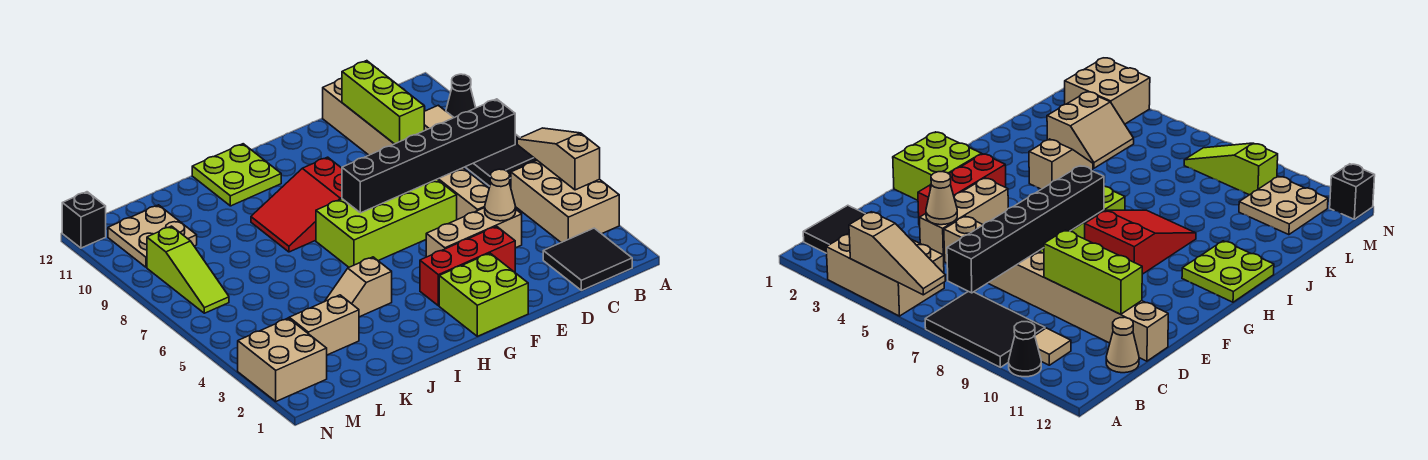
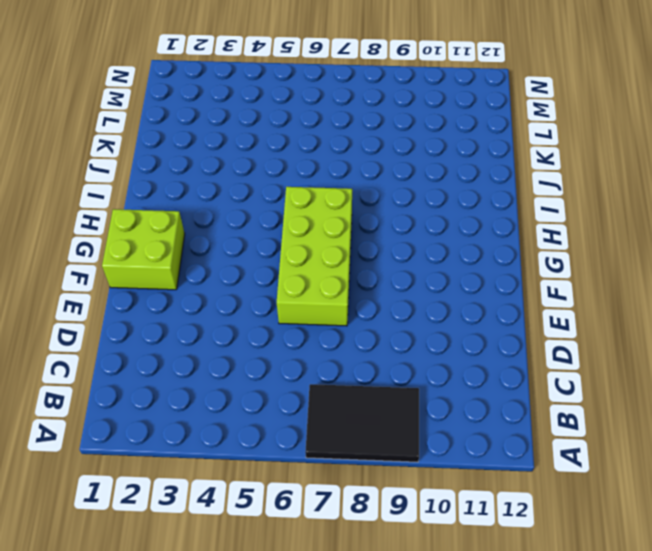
none -> tan 2x3 brick [511,161,619,243]
none -> black 1x1 cone [446,74,476,118]
none -> black 2x2 tile [543,228,632,290]

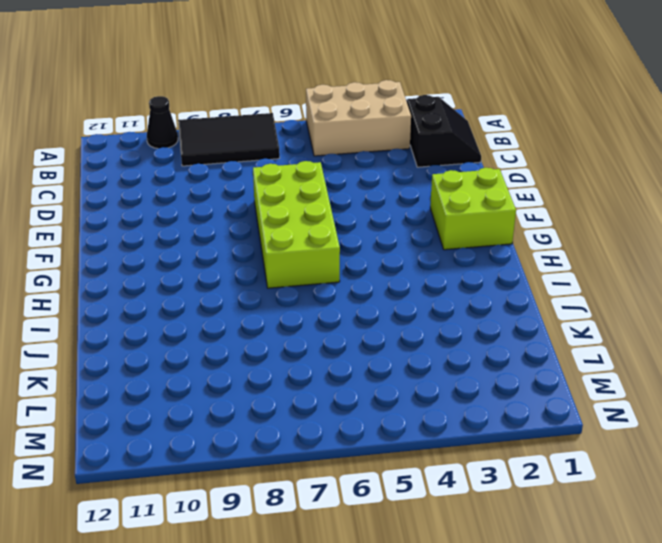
black 2x2 slope [407,95,481,167] -> black 2x2 tile [543,228,632,290]
none -> tan 1x1 tile [424,105,454,131]
none -> tan 1x1 cone [1106,317,1139,373]
none -> tan 1x3 brick [426,208,522,257]

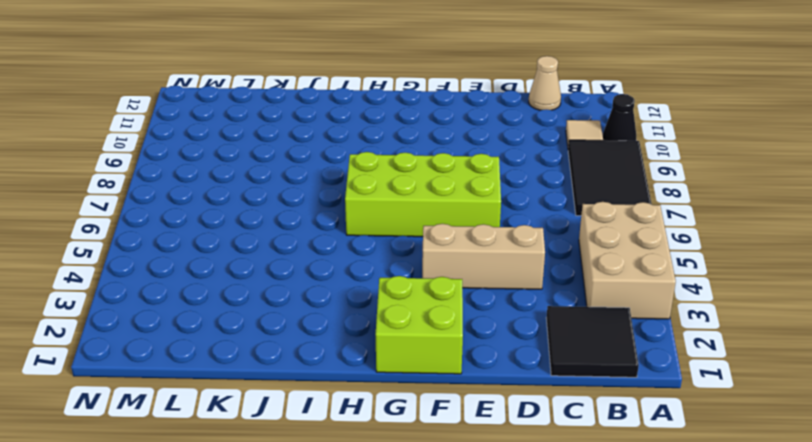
none -> tan 1x8 brick [323,78,489,220]
none -> red 1x3 brick [420,226,515,306]
none -> red 2x3 slope [251,157,342,252]

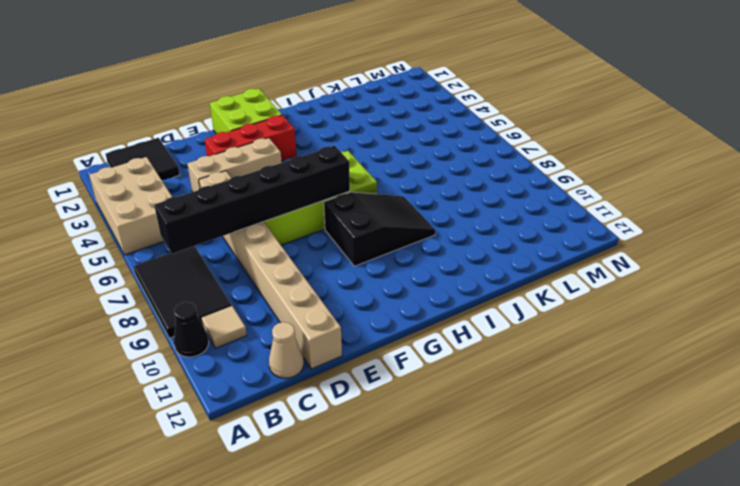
black 2x3 slope [324,192,435,266] -> red 2x3 slope [251,157,342,252]
none -> lime 2x2 plate [192,144,281,206]
none -> tan 1x2 slope [325,257,392,317]
none -> tan 2x2 slope [289,295,359,355]

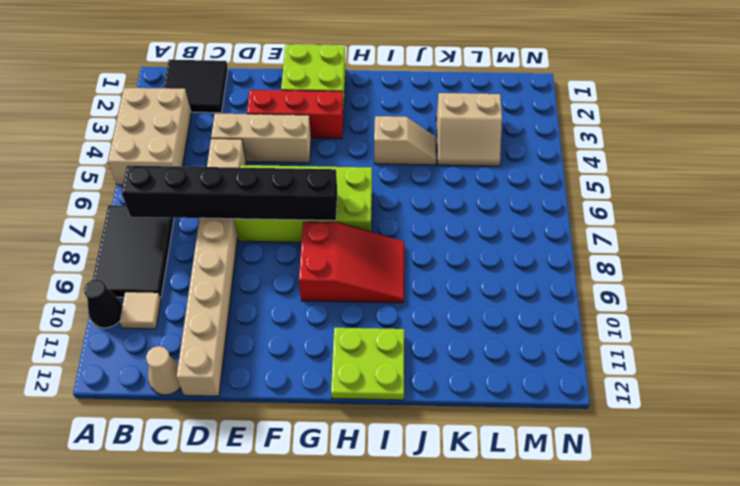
none -> tan 2x2 plate [108,205,197,267]
none -> tan 2x2 brick [238,318,327,401]
none -> lime 1x3 slope [147,226,229,313]

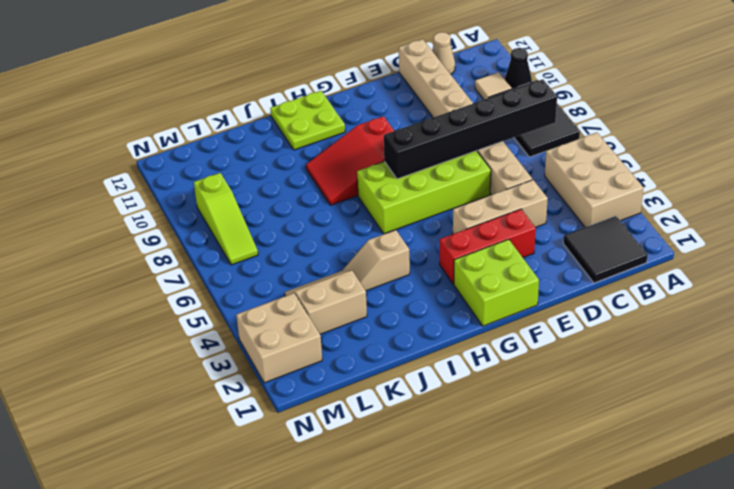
none -> tan 2x2 plate [108,205,197,267]
none -> black 1x1 brick [62,192,106,248]
none -> tan 1x3 slope [517,128,600,190]

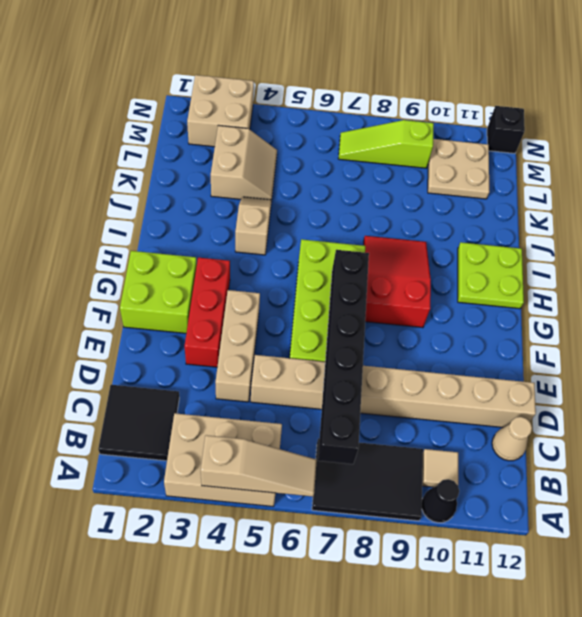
none -> tan 1x1 cone [485,169,516,221]
none -> lime 1x3 brick [342,61,424,144]

